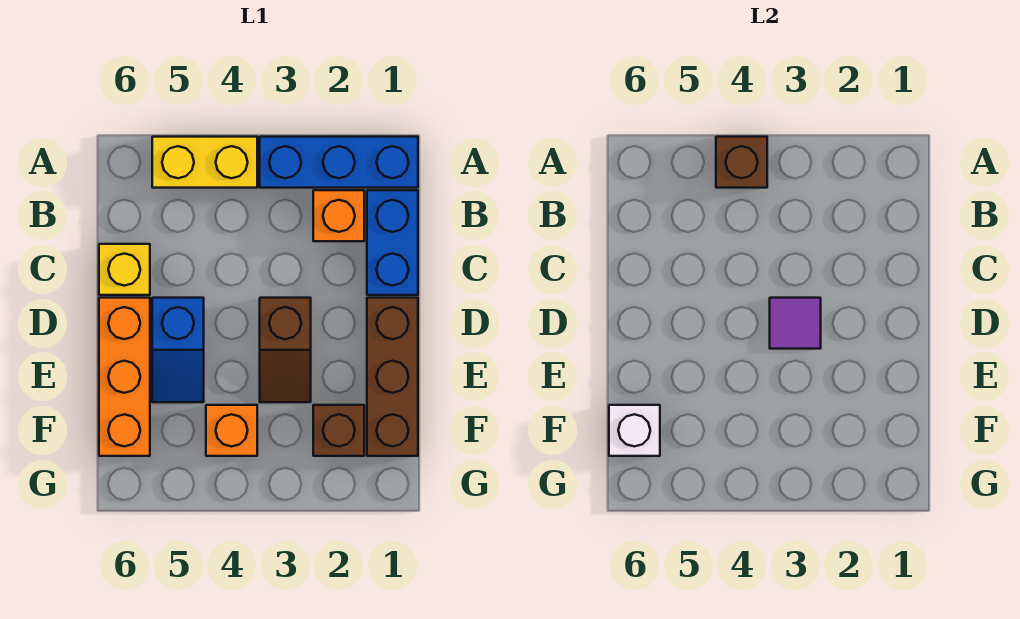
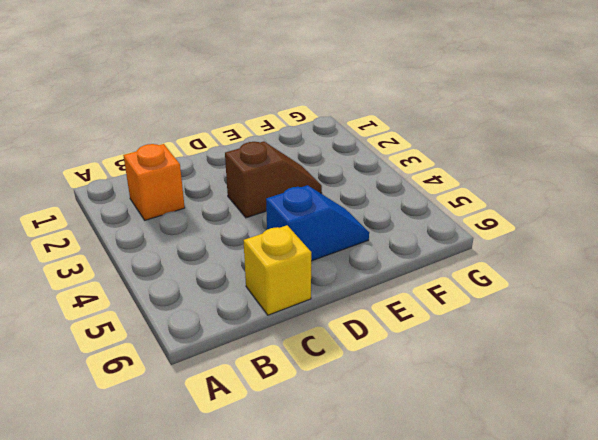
none -> blue 1x3 brick [260,137,418,188]
none -> yellow 1x2 brick [152,137,257,188]
none -> blue 1x2 brick [367,190,418,295]

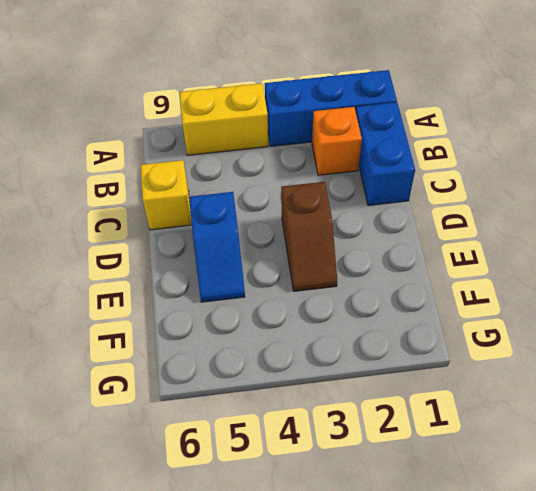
none -> brown 1x3 brick [367,298,418,456]
none -> orange 1x3 brick [99,298,150,456]
none -> brown 1x1 brick [313,405,364,456]

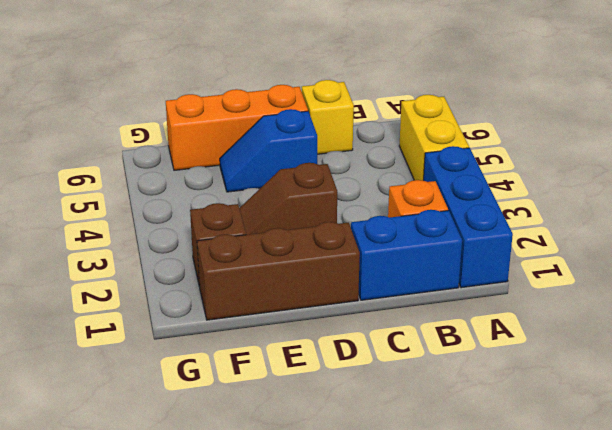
none -> orange 1x1 brick [206,405,257,456]
none -> brown 1x1 brick [716,137,767,188]
none -> purple 1x1 tile [770,298,821,349]

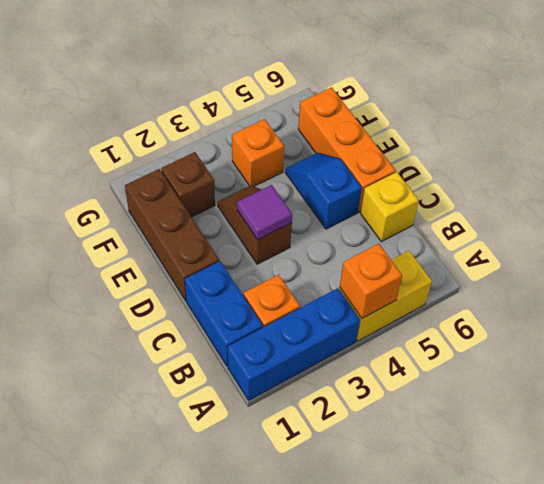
orange 1x1 brick [340,244,402,318] -> brown 1x1 brick [716,137,767,188]
none -> white 1x1 brick [609,405,660,456]

